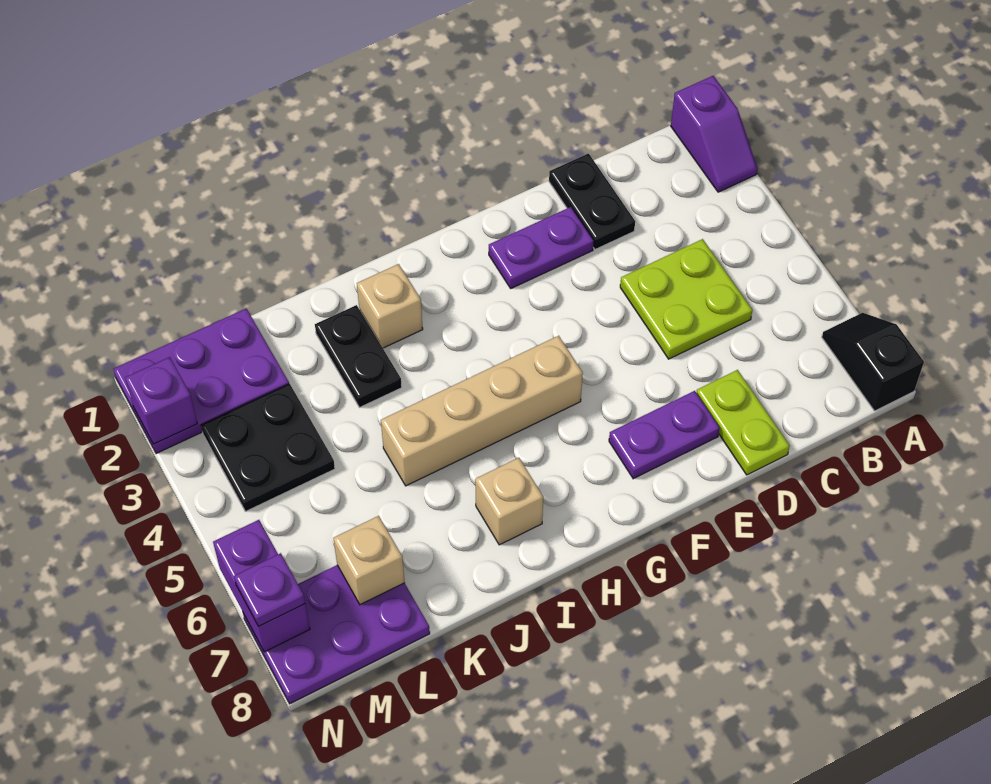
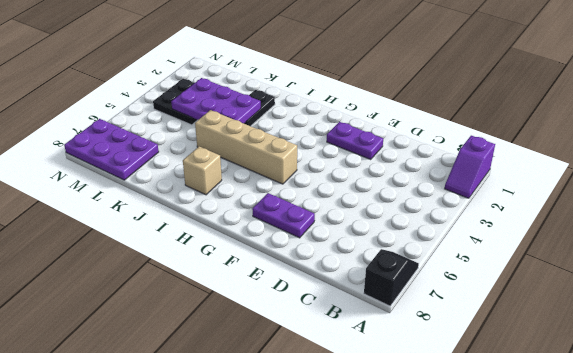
purple 2x3 plate [171,78,261,123] -> purple 2x3 plate moved to [113,309,289,454]
none -> lime 2x2 plate [620,239,752,359]
none -> black 1x2 plate [549,154,635,249]
none -> lime 1x2 plate [696,370,790,475]

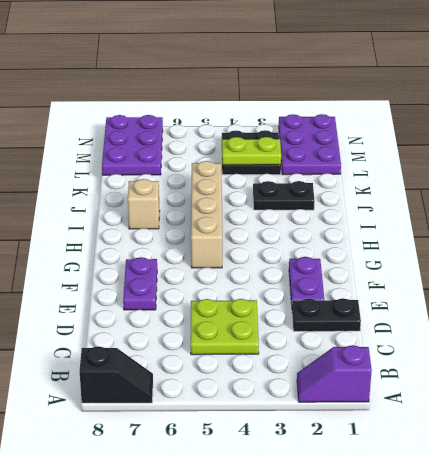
lime 1x2 plate [222,137,281,165] -> lime 1x2 plate moved to [696,370,790,475]
none -> tan 1x1 brick [357,264,423,348]
none -> tan 1x1 brick [333,516,405,605]
none -> purple 1x1 brick [125,357,197,444]

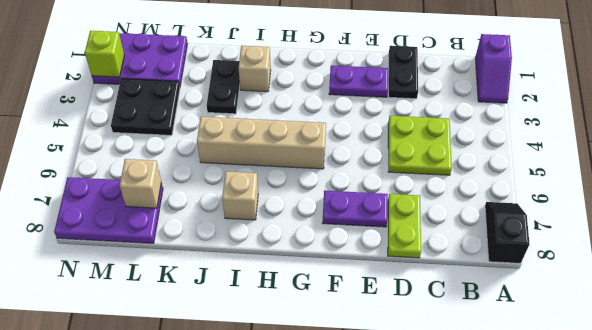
lime 1x1 brick [85,31,124,77] -> purple 1x1 brick [125,357,197,444]
none -> purple 1x2 brick [213,520,310,652]
none -> purple 1x1 plate [234,553,305,626]

